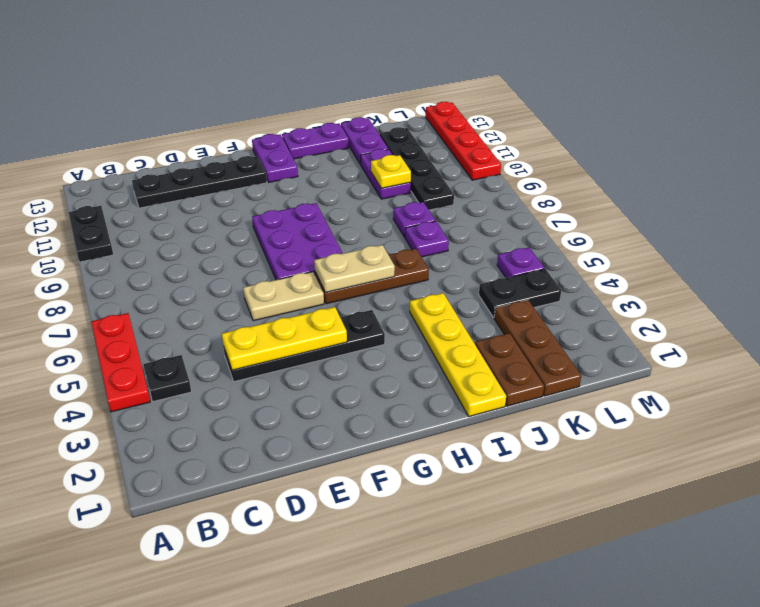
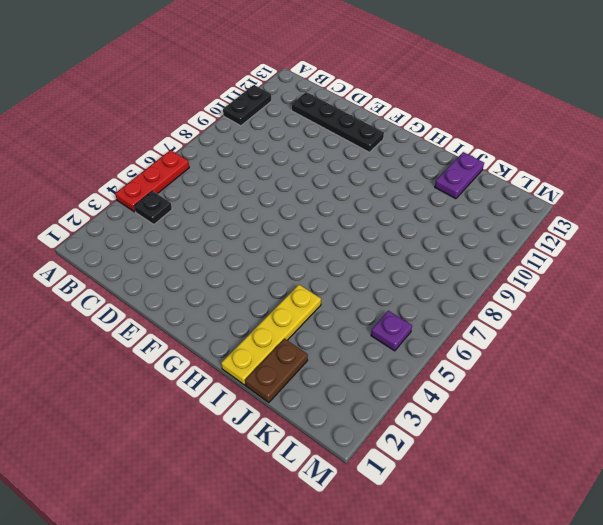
none -> black 1x4 plate [223,310,385,381]
none -> tan 1x2 plate [243,272,324,321]
none -> purple 2x3 plate [252,203,343,280]

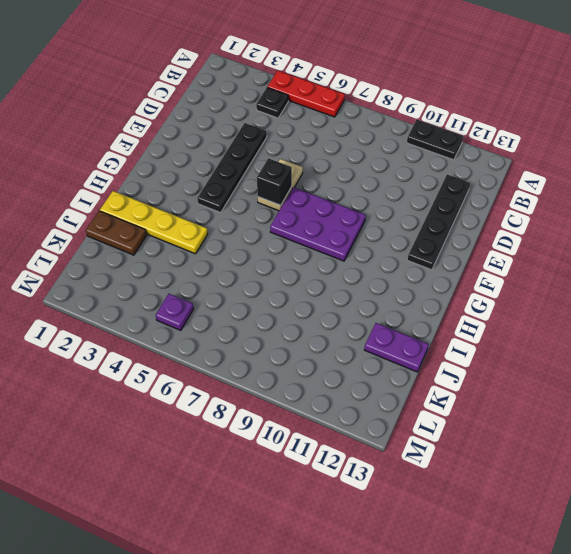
black 1x1 brick [257,158,292,205] -> none
none -> brown 1x3 plate [315,249,429,304]
none -> purple 1x2 plate [252,134,298,182]
none -> purple 1x2 plate [282,123,349,159]

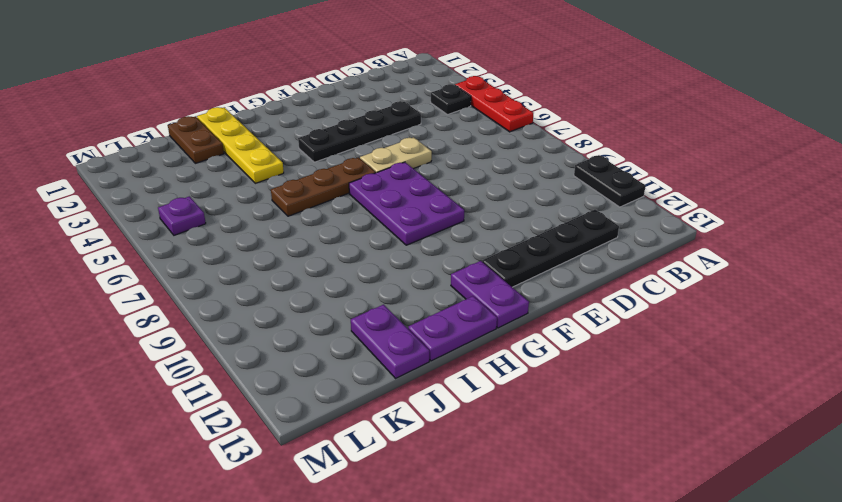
none -> purple 1x1 plate [405,221,449,257]
none -> purple 1x1 plate [393,202,436,237]
none -> purple 1x2 plate [360,149,411,199]

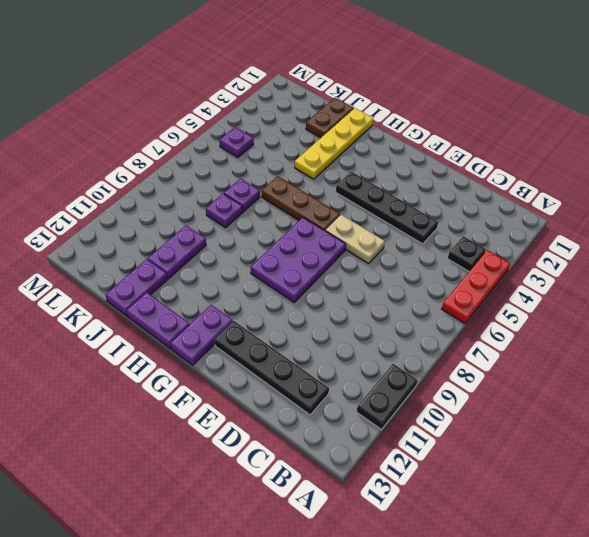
none -> brown 1x3 plate [494,300,581,396]
none -> black 1x2 plate [479,269,561,317]
none -> black 1x4 plate [380,127,454,210]

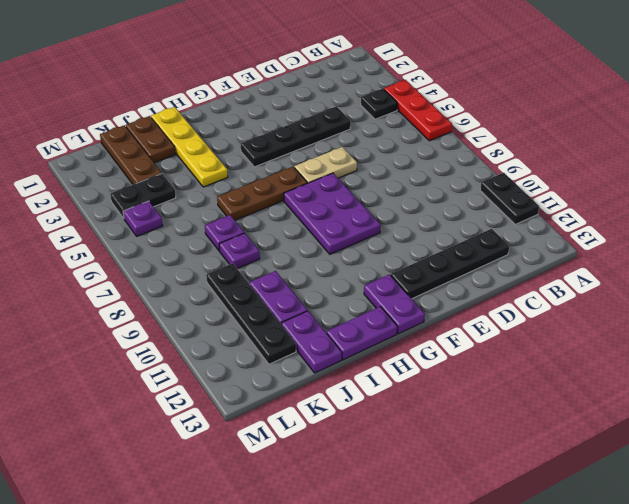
none -> red 1x4 plate [426,102,501,180]
none -> yellow 1x3 plate [222,307,347,370]
none -> tan 1x2 plate [314,245,395,293]

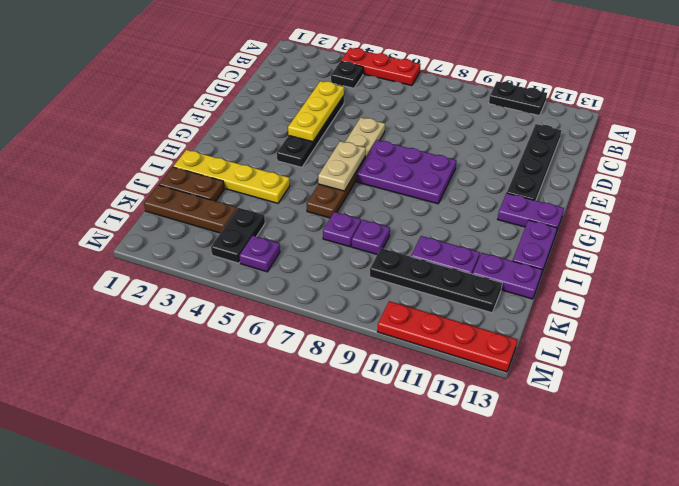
none -> yellow 1x1 plate [371,155,411,188]

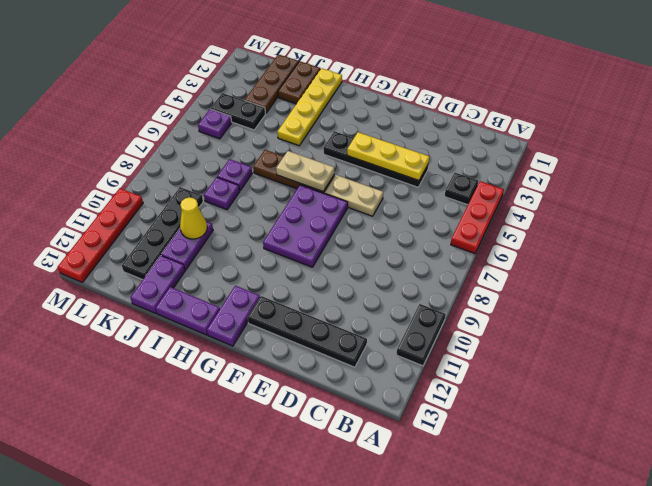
yellow 1x1 cone [180,197,207,239] -> yellow 1x1 plate [371,155,411,188]

